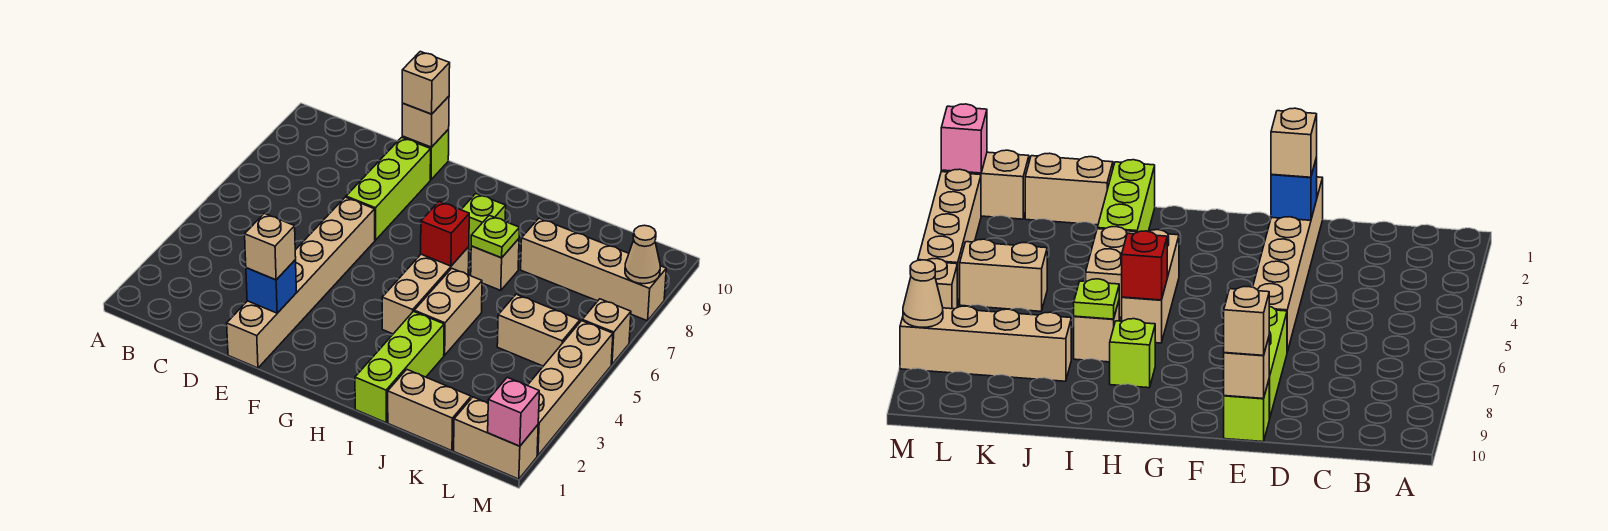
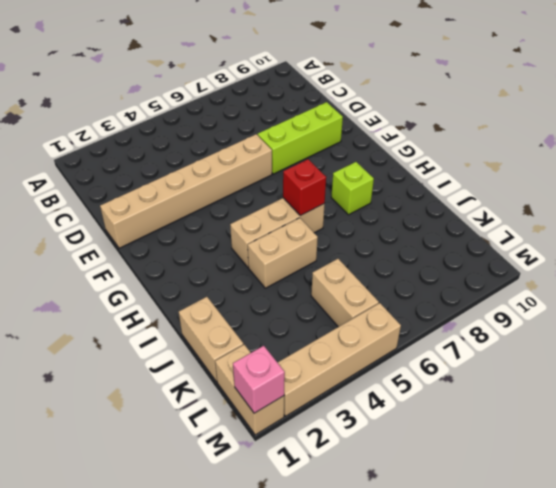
none -> lime 1x1 brick [402,129,449,180]
none -> lime 1x3 brick [355,312,444,423]
none -> tan 1x1 brick [471,239,519,291]

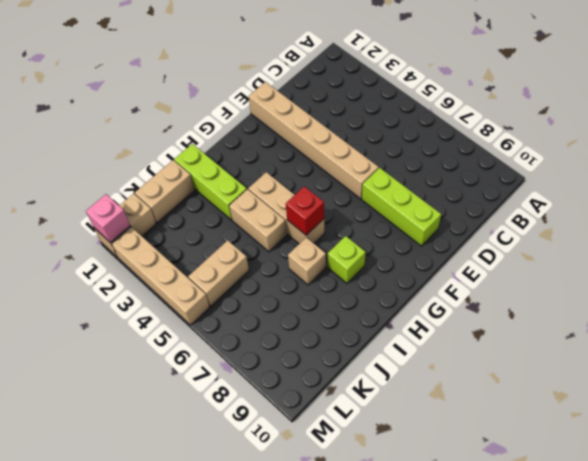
none -> lime 1x1 brick [402,129,449,180]
none -> tan 1x4 brick [521,218,666,321]
none -> tan 1x1 brick [582,299,631,364]

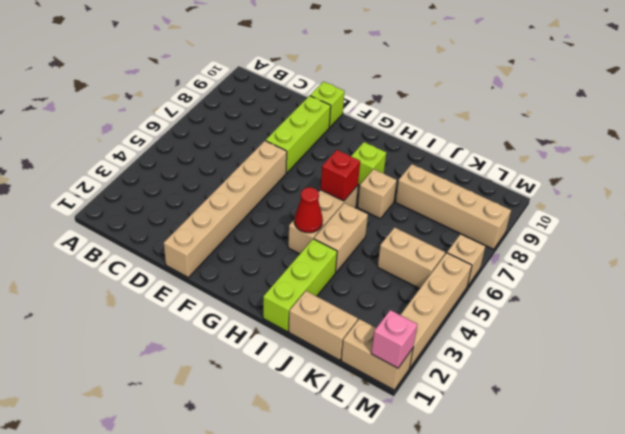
red 1x1 cone [294,187,323,233] -> none
none -> blue 1x1 brick [246,260,296,313]
none -> tan 1x1 brick [402,96,449,147]
none -> lime 1x1 plate [471,215,519,258]

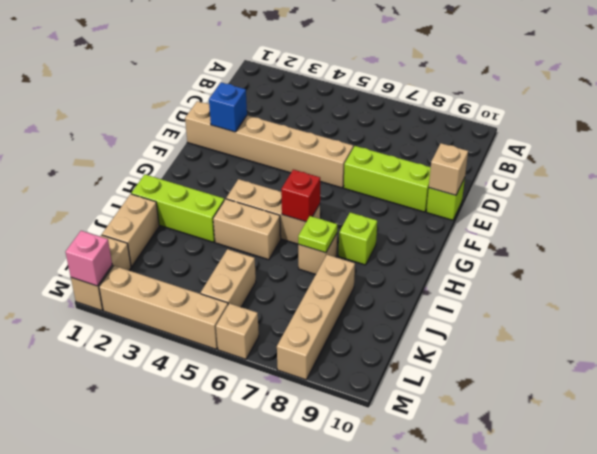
none -> tan 1x1 cone [625,225,660,284]
none -> tan 1x1 brick [245,213,296,280]
none -> tan 1x1 brick [402,52,450,114]

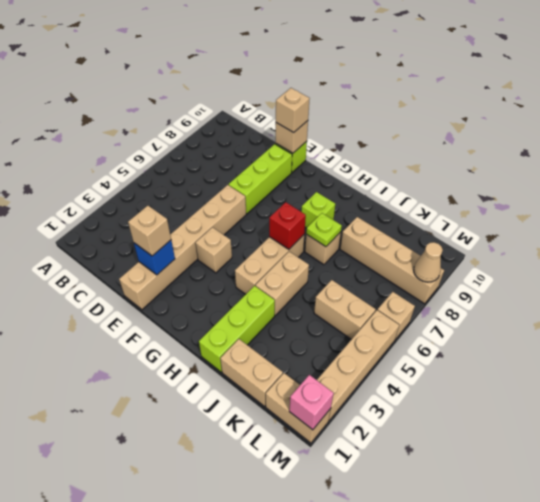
tan 1x1 brick [196,227,232,273] -> none

